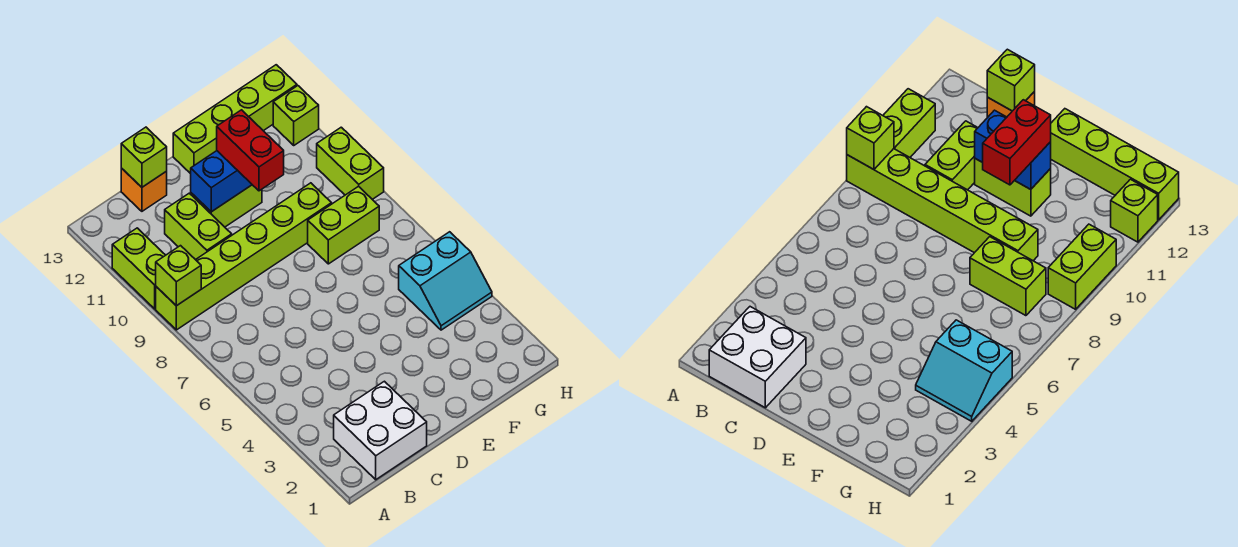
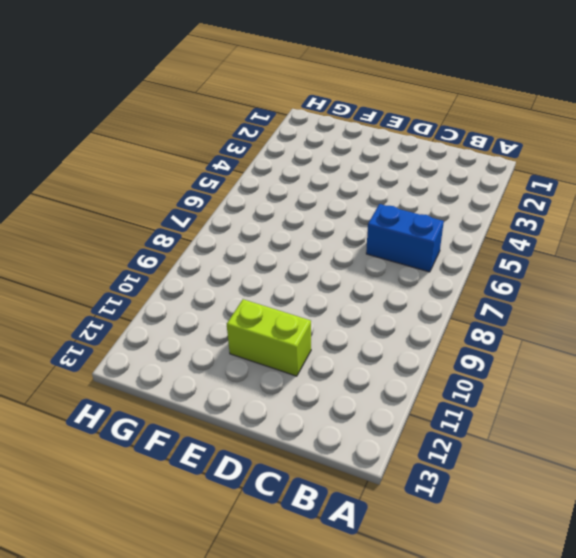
blue 1x2 brick [366,204,444,272] -> blue 1x2 brick moved to [191,151,252,212]
none -> lime 1x6 brick [156,183,332,330]
none -> lime 1x2 brick [112,228,165,309]
none -> white 2x2 brick [334,381,427,480]

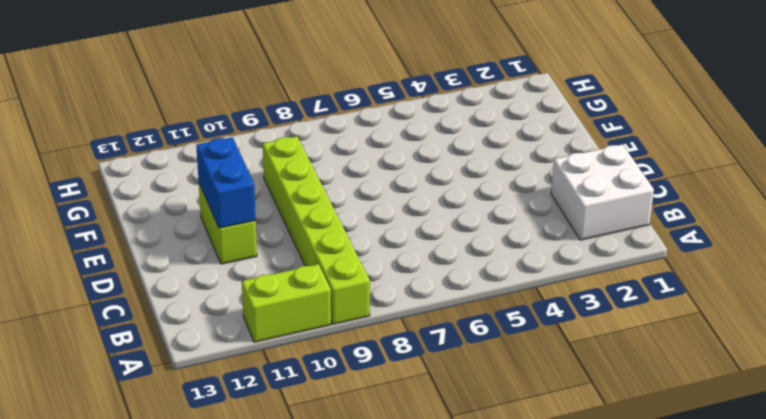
none -> lime 1x2 brick [165,193,232,260]
none -> orange 1x1 brick [121,168,167,211]
none -> lime 1x4 brick [173,65,297,174]

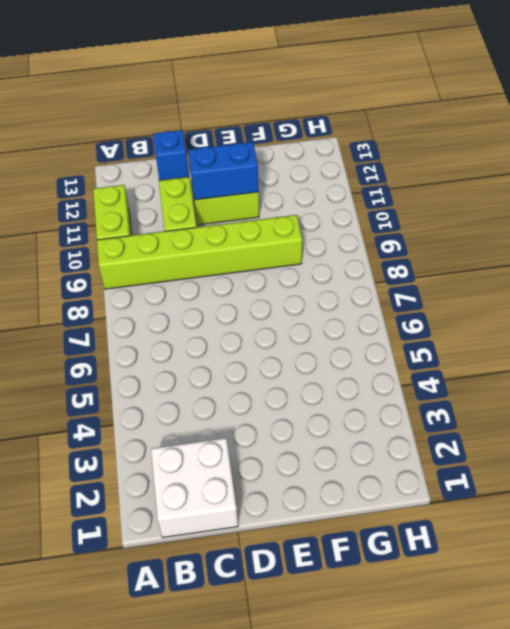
blue 1x1 brick [153,130,189,180] -> orange 1x1 brick [121,168,167,211]
none -> lime 1x4 brick [173,65,297,174]
none -> lime 1x2 brick [308,186,379,264]
none -> cyan 2x2 slope [399,232,492,330]

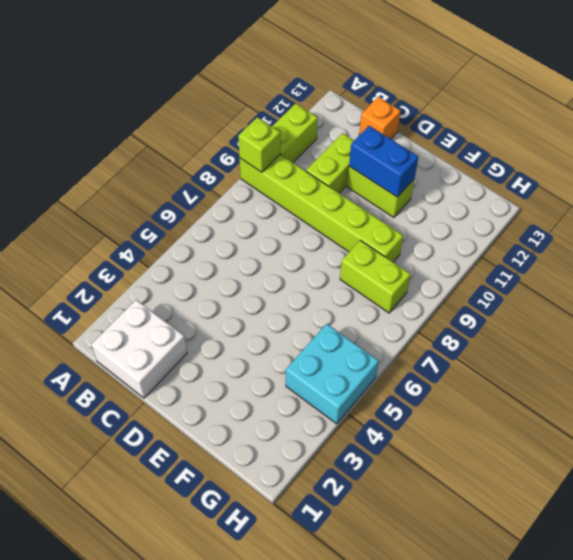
cyan 2x2 brick [286,324,379,424] -> cyan 2x2 slope [399,232,492,330]
none -> lime 1x4 brick [173,65,297,174]
none -> lime 1x2 brick [317,127,384,199]
none -> lime 1x1 brick [273,86,319,145]

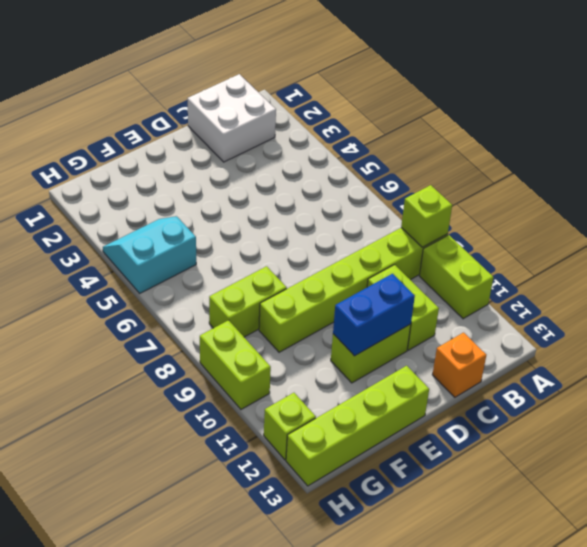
none -> lime 1x1 brick [121,127,167,187]
none -> red 1x2 brick [217,110,284,191]

